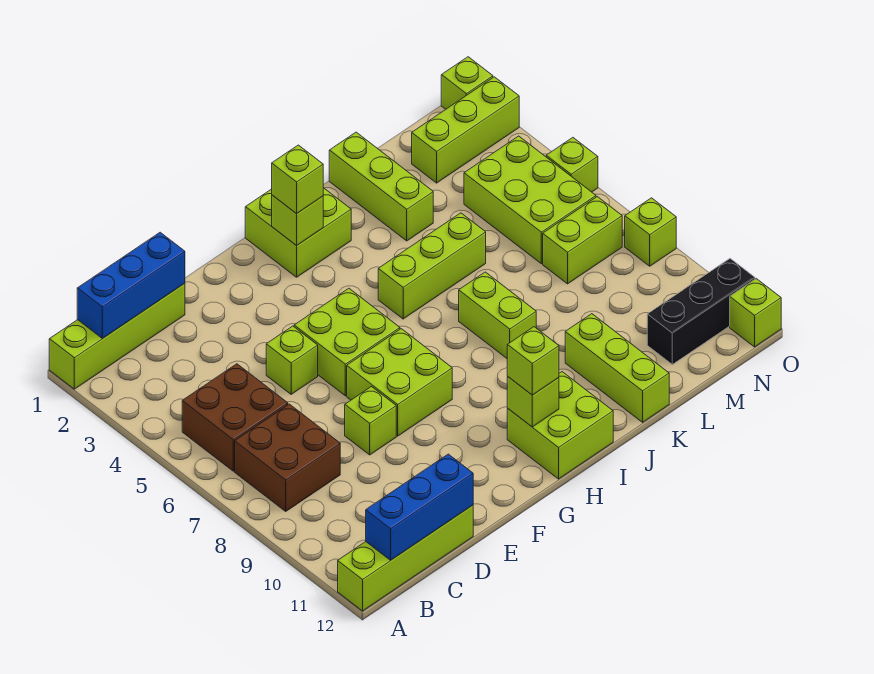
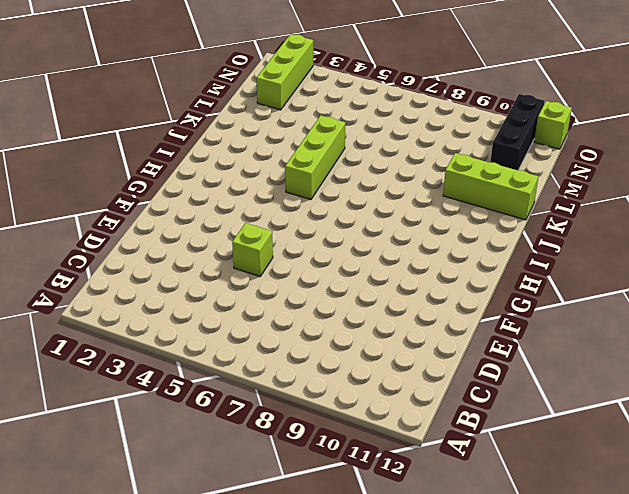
none -> lime 1x4 brick [49,283,185,389]
none -> lime 1x4 brick [338,505,473,611]
none -> brown 2x2 brick [182,364,288,471]

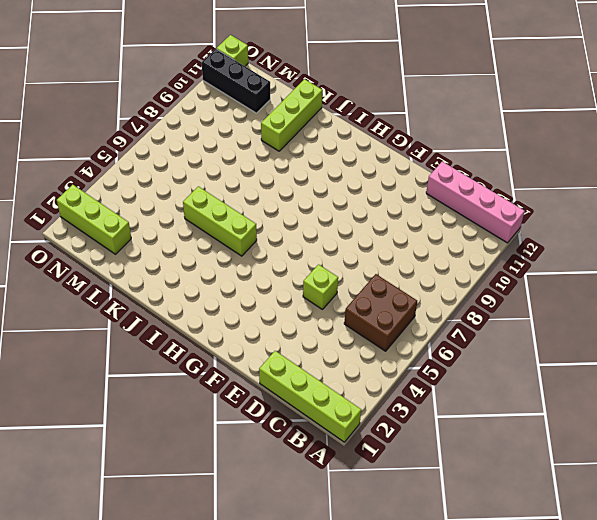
pink 1x4 brick [426,162,525,243] -> lime 1x4 brick [338,505,473,611]
none -> brown 2x2 brick [235,404,340,511]
none -> lime 1x1 brick [345,387,396,455]
none -> lime 2x2 brick [294,288,400,396]

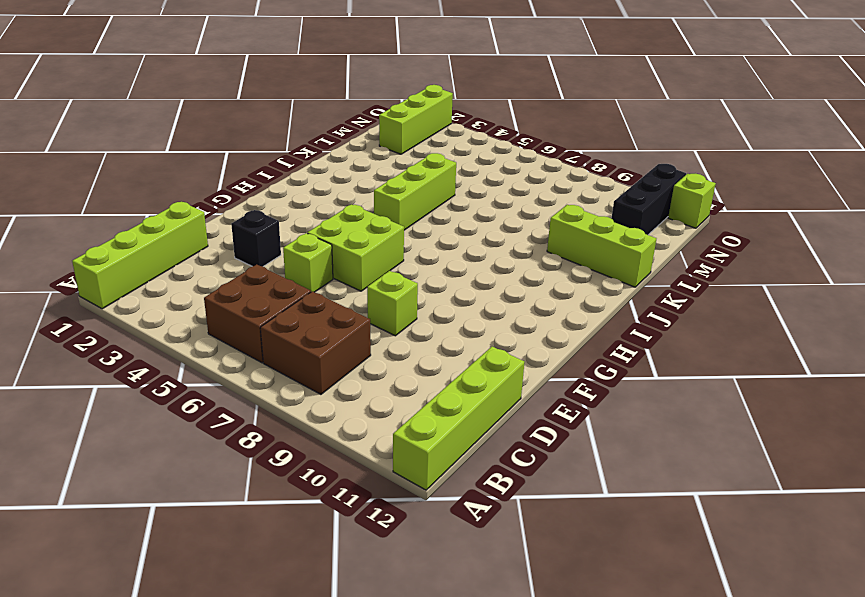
black 1x1 brick [231,210,281,266] -> none
none -> lime 2x2 brick [347,329,452,436]
none -> lime 2x2 brick [245,188,351,277]
none -> lime 2x2 brick [507,372,613,479]

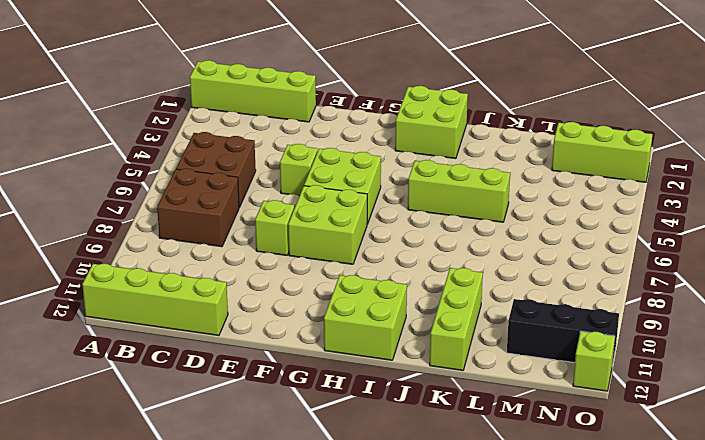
none -> lime 1x2 brick [459,272,536,358]
none -> lime 1x3 brick [329,132,433,241]
none -> lime 2x3 brick [464,136,596,264]

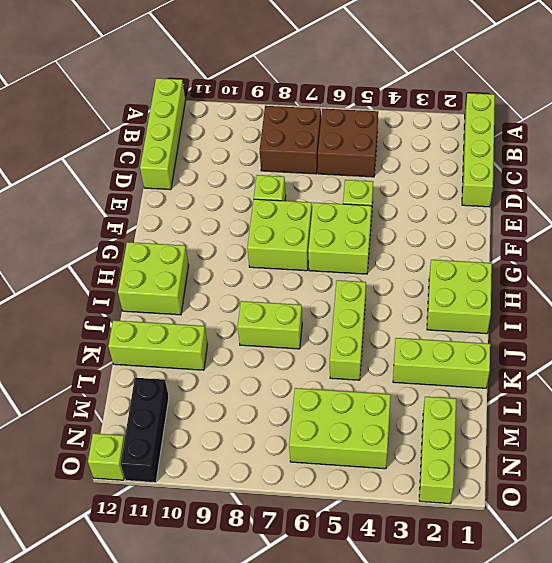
none -> lime 1x2 brick [543,197,622,284]
none -> lime 1x1 brick [441,57,493,109]
none -> lime 1x1 brick [546,138,598,192]

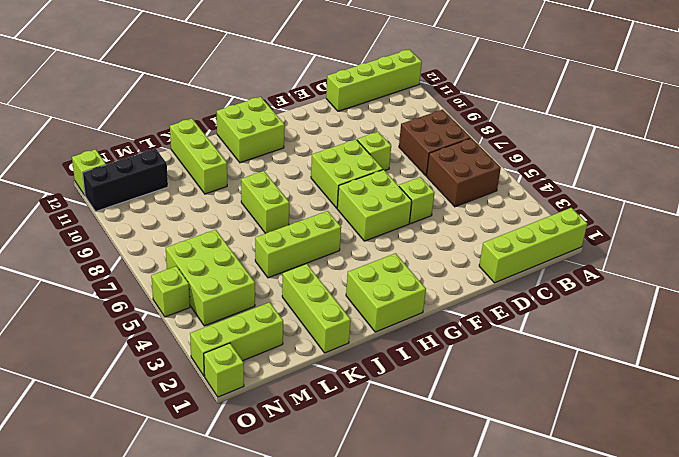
none -> lime 1x2 brick [543,197,622,284]
none -> lime 1x1 brick [625,198,676,266]
none -> blue 1x3 brick [77,232,185,338]

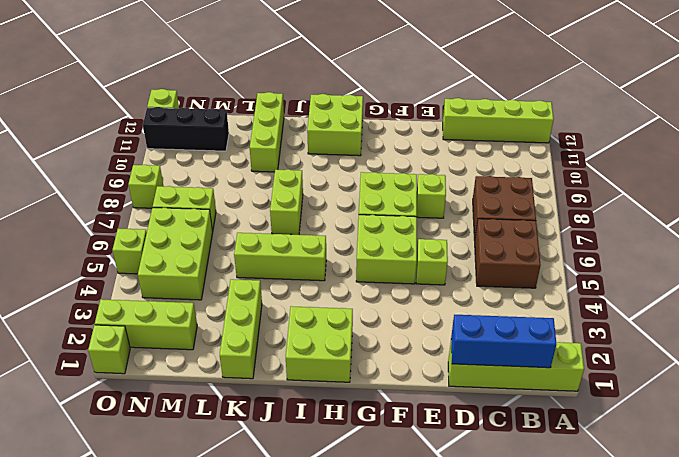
none -> blue 1x3 brick [366,454,473,560]
none -> lime 1x1 brick [272,195,323,246]
none -> lime 1x1 brick [507,377,559,427]

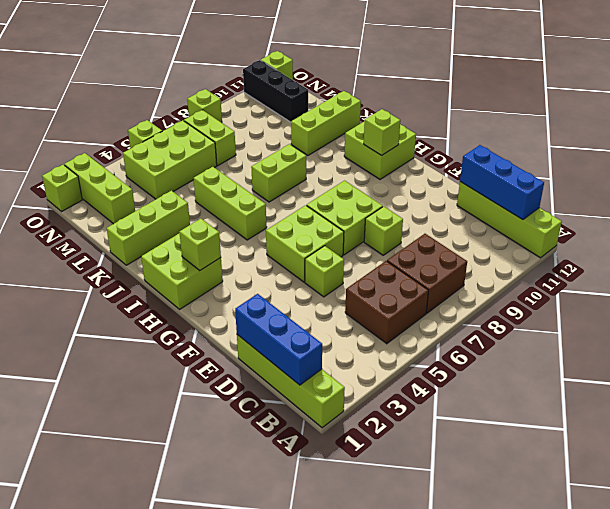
none -> lime 1x1 brick [272,145,323,214]
none -> lime 1x1 brick [507,327,559,395]

